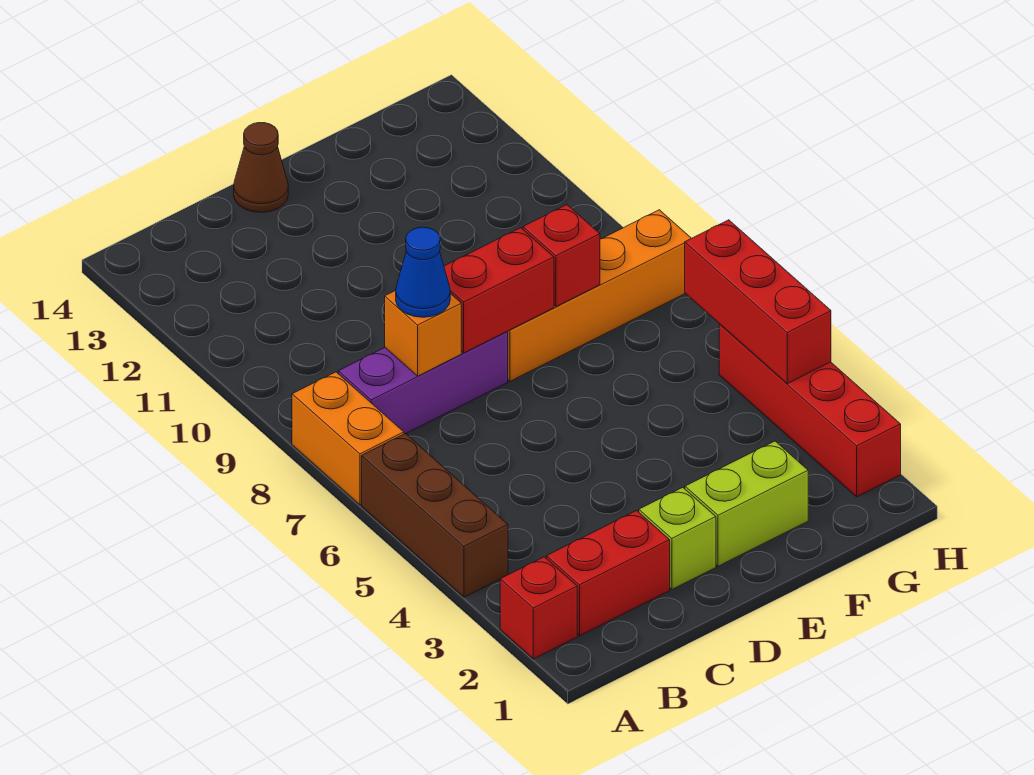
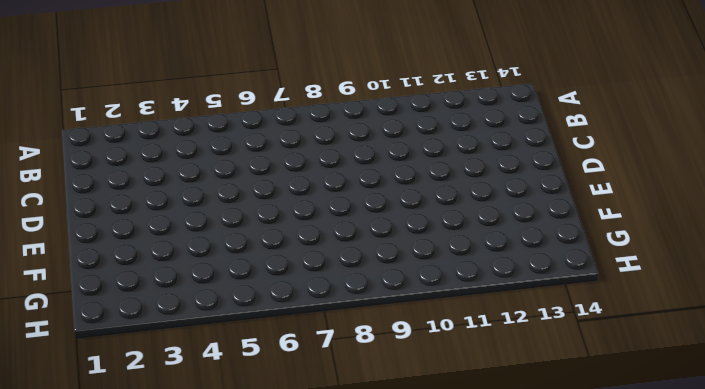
none -> red 1x1 brick [500,557,577,659]
none -> brown 1x3 brick [362,434,508,597]
none -> orange 1x2 brick [292,372,404,505]

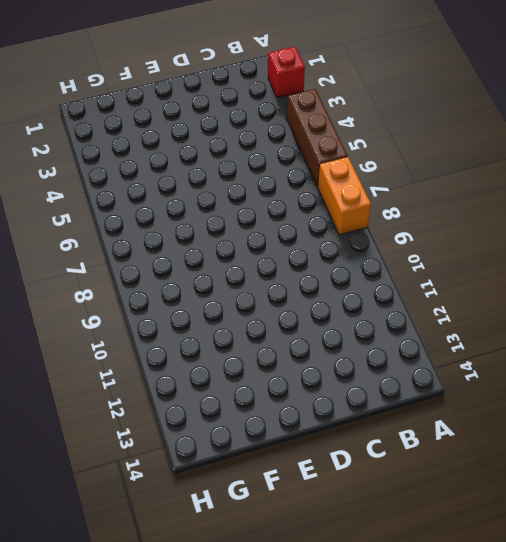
none -> red 1x2 brick [547,511,670,636]
none -> purple 1x3 brick [338,332,508,434]
none -> lime 1x1 brick [639,487,716,589]

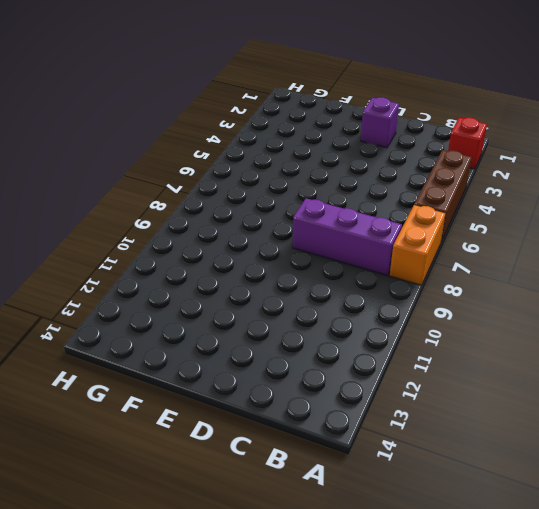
purple 1x1 brick [361,97,399,148] -> lime 1x1 brick [639,487,716,589]
none -> red 1x2 brick [547,511,670,636]
none -> brown 1x1 cone [234,123,288,213]
none -> lime 1x2 brick [685,441,808,566]

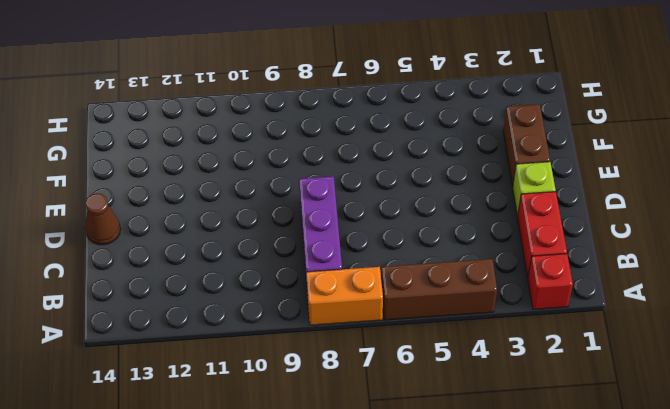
brown 1x2 brick [503,104,550,187] -> lime 1x2 brick [685,441,808,566]
none -> orange 1x4 brick [507,210,691,381]
none -> red 1x4 brick [719,325,901,497]
none -> orange 1x1 brick [385,290,461,376]

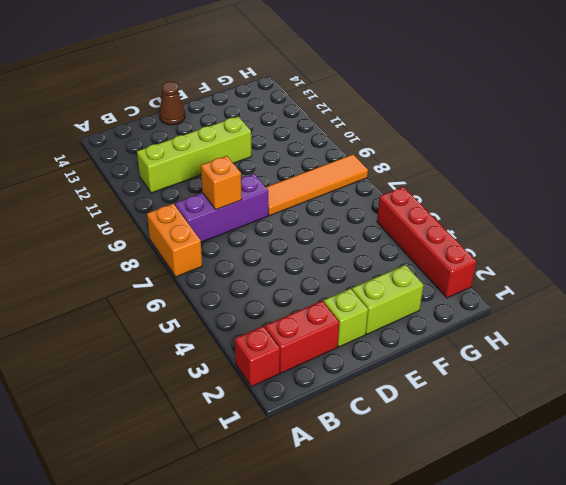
lime 1x4 brick [137,117,252,193] -> none
orange 1x4 tile [266,154,368,215] -> orange 1x4 brick [507,210,691,381]
none -> brown 1x3 brick [362,434,508,597]
none -> red 1x2 brick [444,228,554,353]
none -> red 1x1 brick [523,205,600,307]

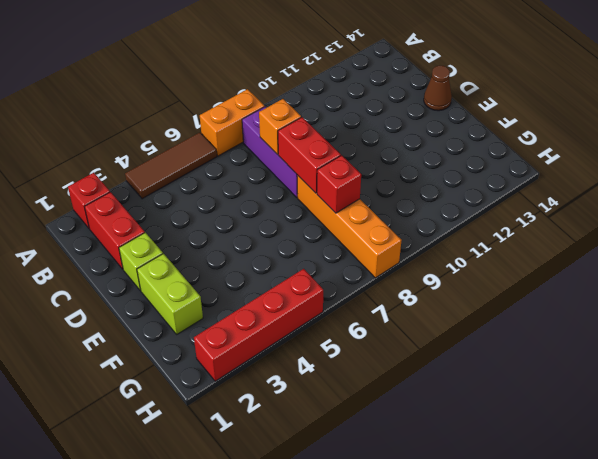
brown 1x3 tile [125,132,217,199] -> brown 1x3 brick [362,434,508,597]
none -> red 1x3 brick [685,220,831,384]
none -> blue 1x1 cone [396,227,450,317]

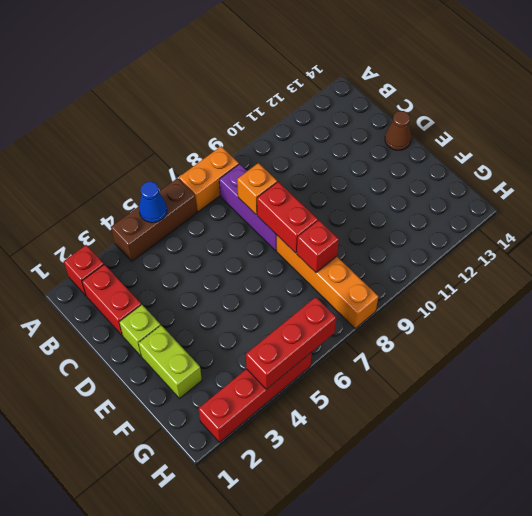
blue 1x1 cone [139,182,167,223] -> blue 1x1 cone moved to [396,227,450,317]

